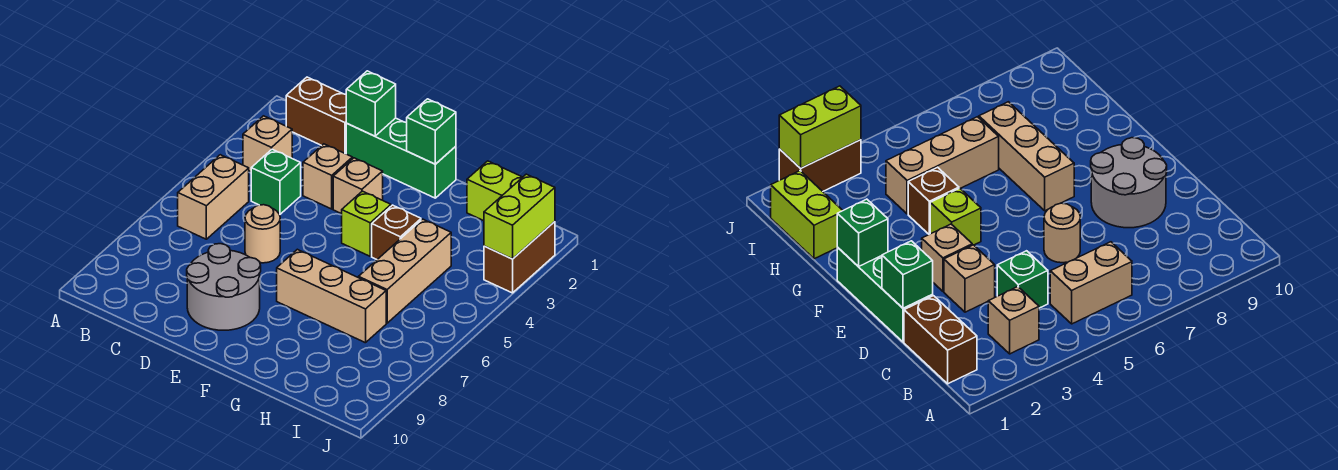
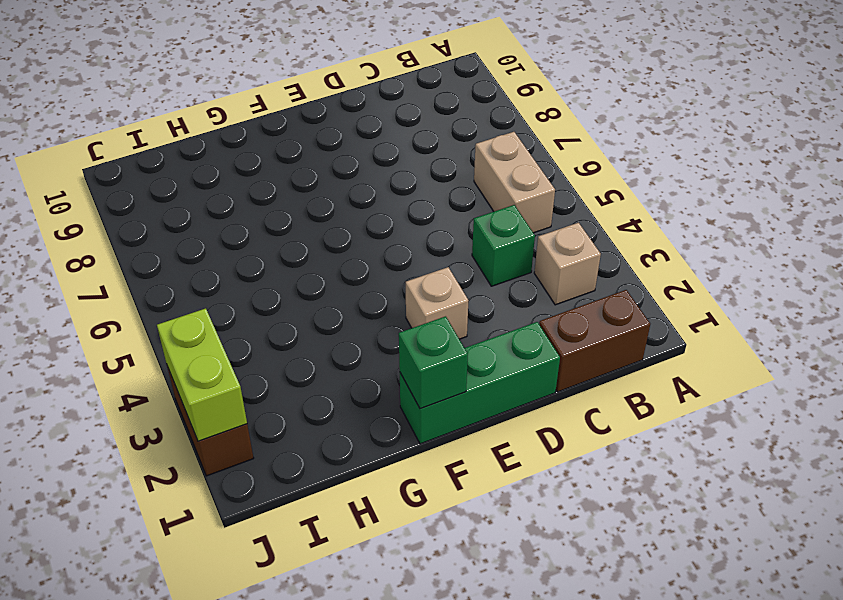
none -> tan 1x1 brick [303,144,352,209]
none -> tan 1x1 round brick [245,205,280,263]
none -> grey 2x2 round brick [187,244,261,330]

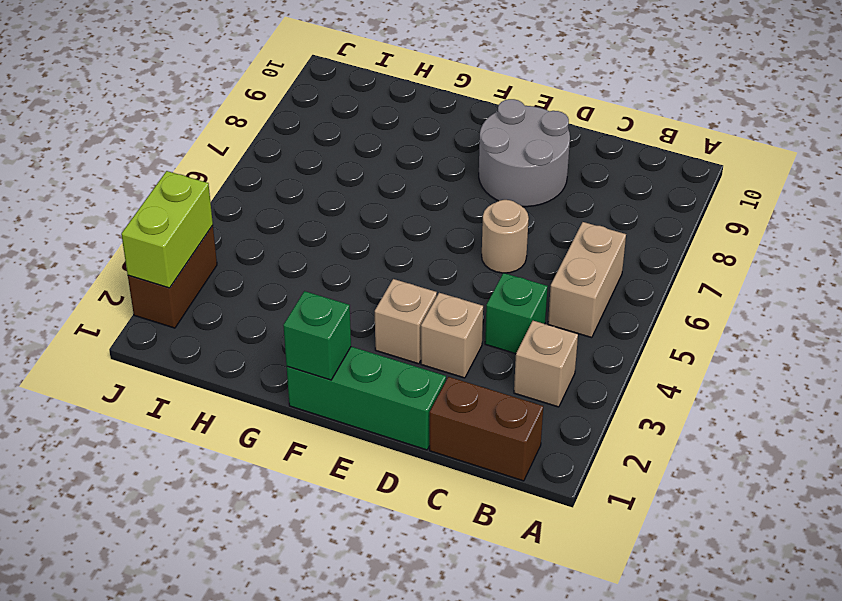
none -> lime 1x1 brick [342,191,391,256]
none -> tan 1x3 brick [277,249,386,343]
none -> brown 1x1 brick [372,205,421,259]

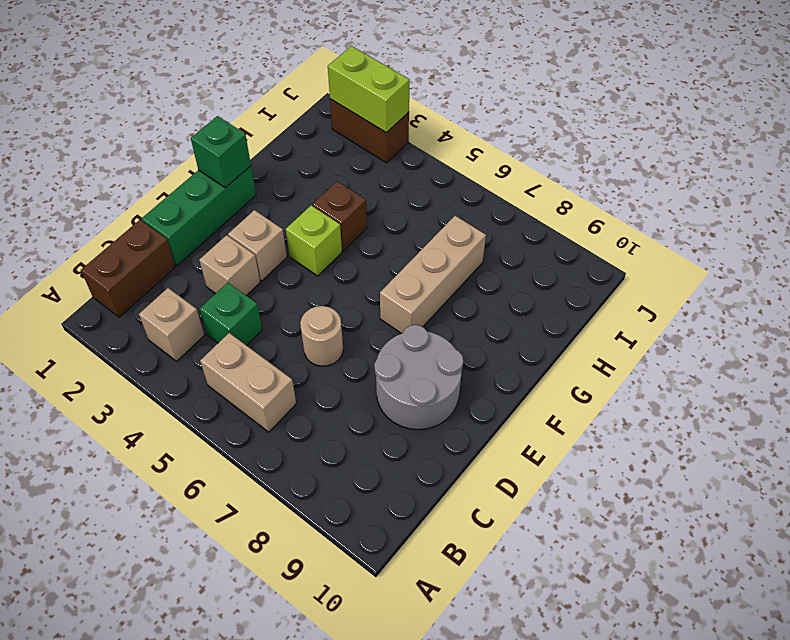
none -> lime 1x2 brick [467,161,522,221]
none -> tan 1x3 brick [359,219,451,323]
none -> green 1x1 brick [346,71,396,136]

